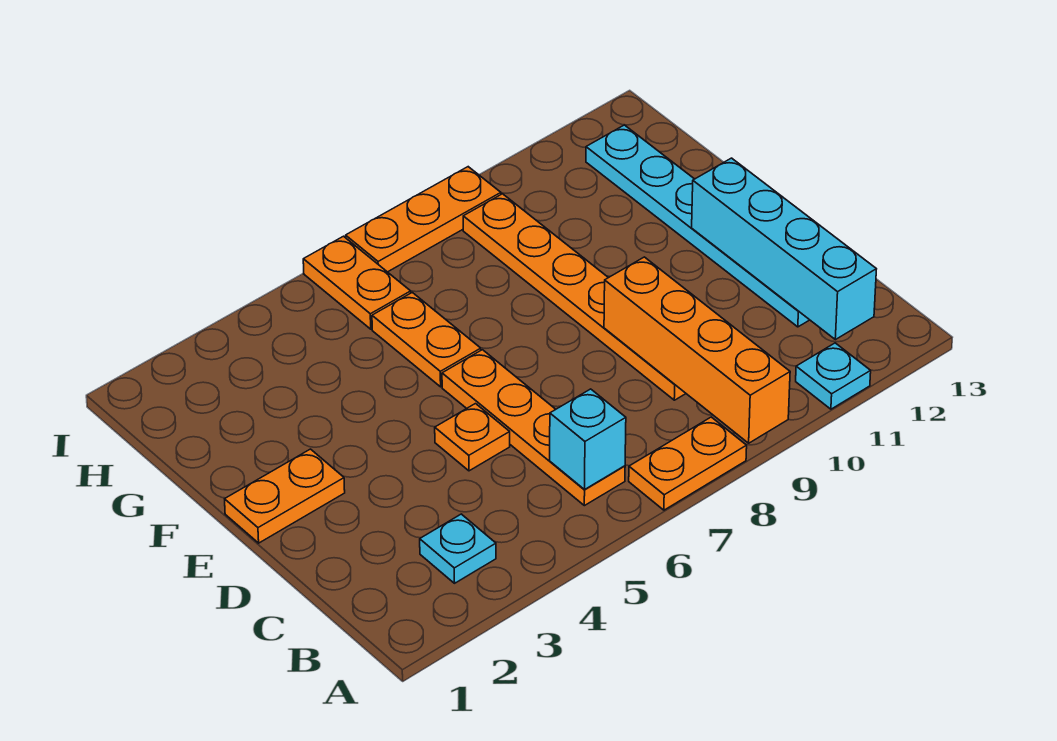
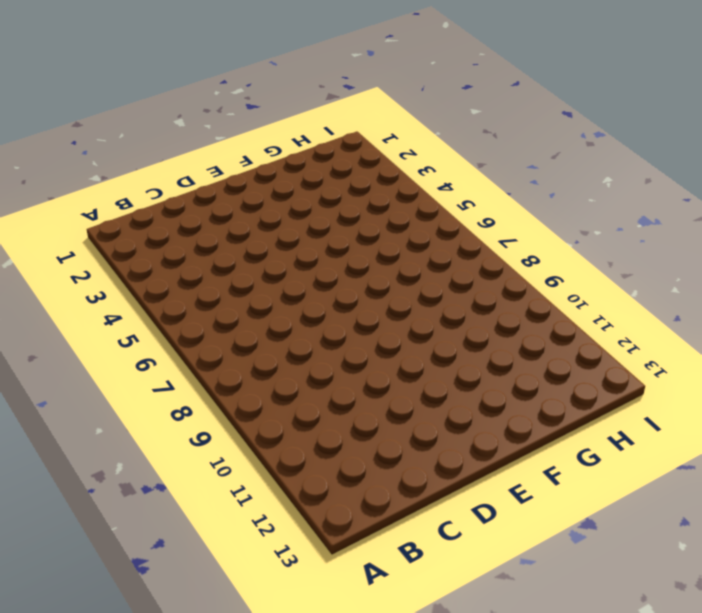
none -> orange 1x2 plate [629,417,747,510]
none -> cyan 1x1 plate [796,343,871,409]
none -> cyan 1x1 plate [420,514,496,583]

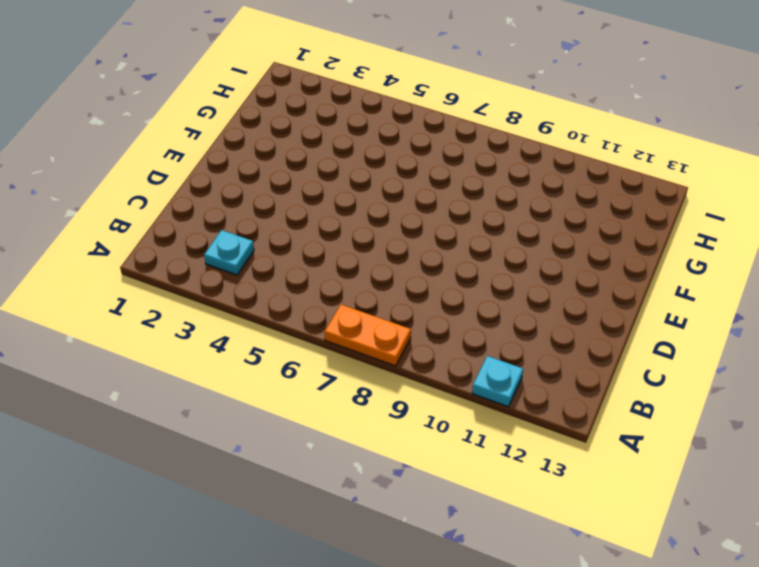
none -> orange 1x4 plate [442,350,625,506]
none -> orange 1x6 plate [463,194,686,400]
none -> cyan 1x6 plate [586,125,809,327]

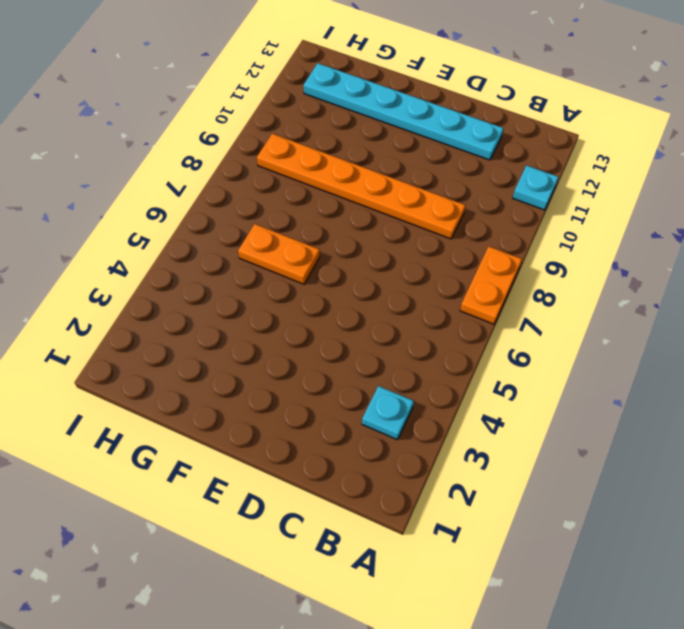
none -> orange 1x4 plate [442,350,625,506]
none -> orange 1x1 plate [435,404,510,471]
none -> orange 1x2 plate [225,449,345,543]

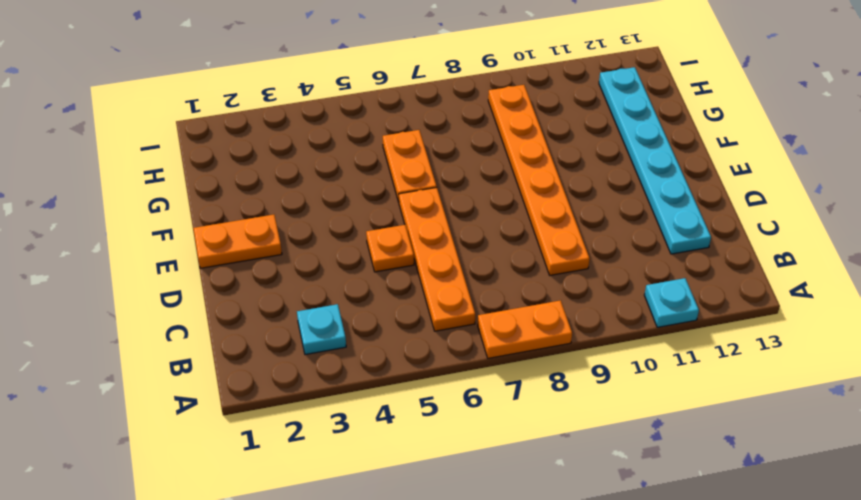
none -> orange 1x2 plate [303,236,411,329]
none -> orange 1x3 plate [346,167,501,272]
none -> orange 1x4 brick [604,257,790,443]

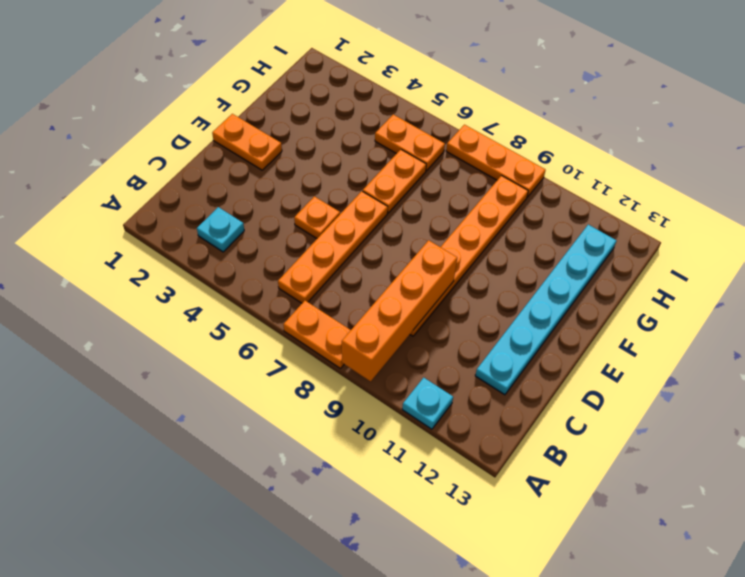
orange 1x2 plate [375,114,445,171] -> orange 1x2 plate turned to [303,236,411,329]
none -> cyan 1x1 brick [550,389,626,489]
none -> cyan 1x4 brick [692,158,876,340]

